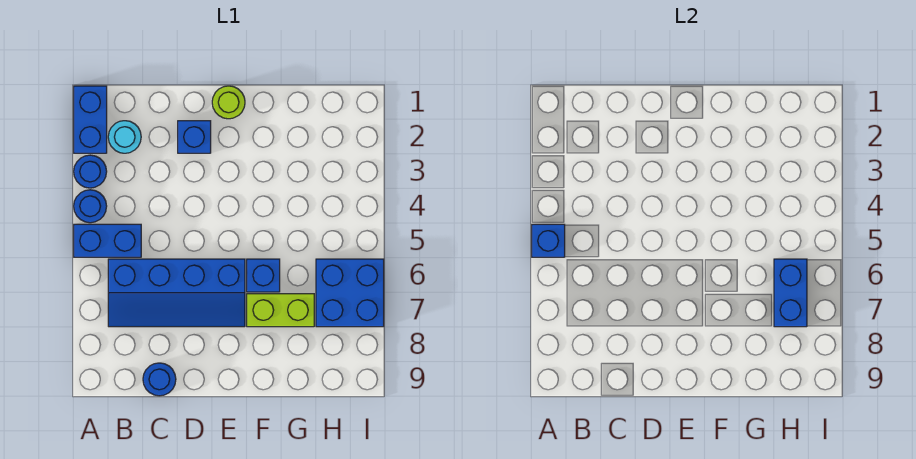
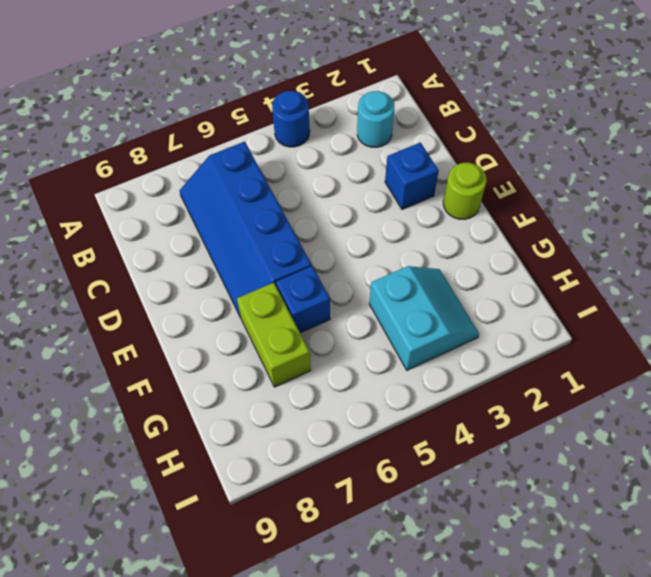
cyan 2x2 slope [369,266,479,370] -> none
none -> blue 1x2 brick [74,86,107,153]
none -> blue 1x1 round brick [74,155,107,188]
none -> blue 1x2 brick [74,224,141,257]

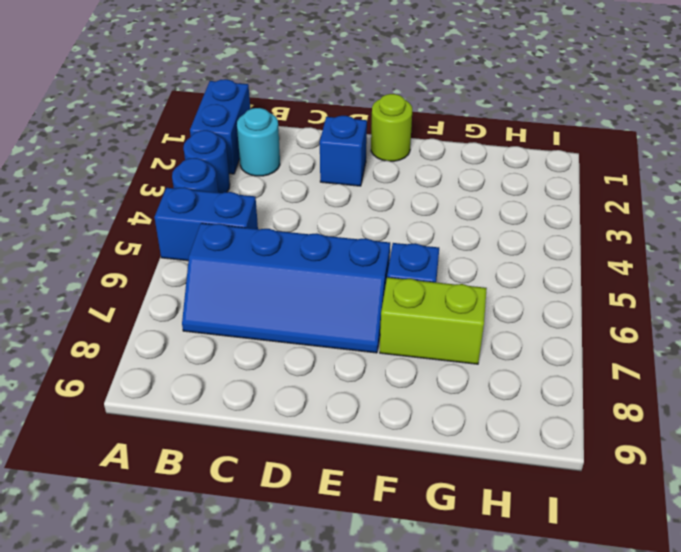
none -> blue 1x1 round brick [143,363,176,396]
none -> blue 2x2 brick [316,259,384,327]
none -> blue 1x1 brick [532,224,565,257]

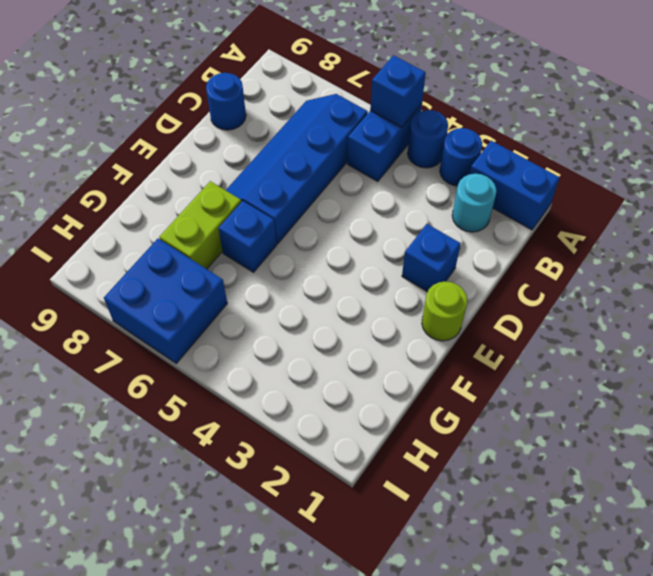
none -> blue 1x2 brick [774,259,807,327]

